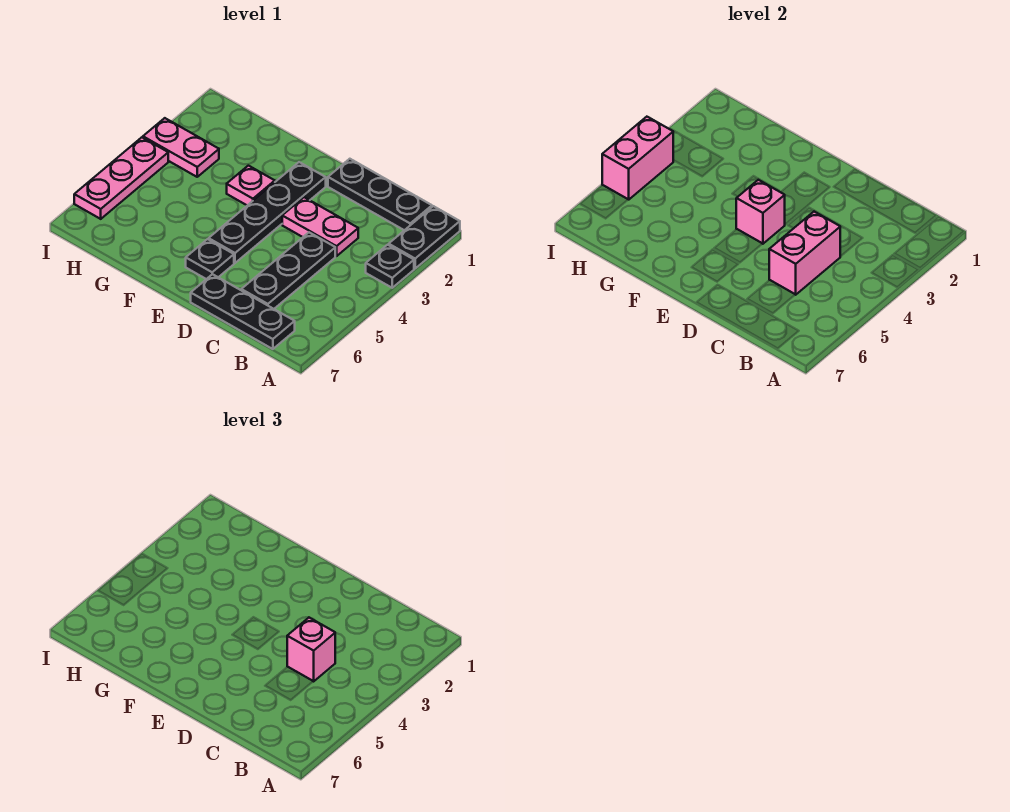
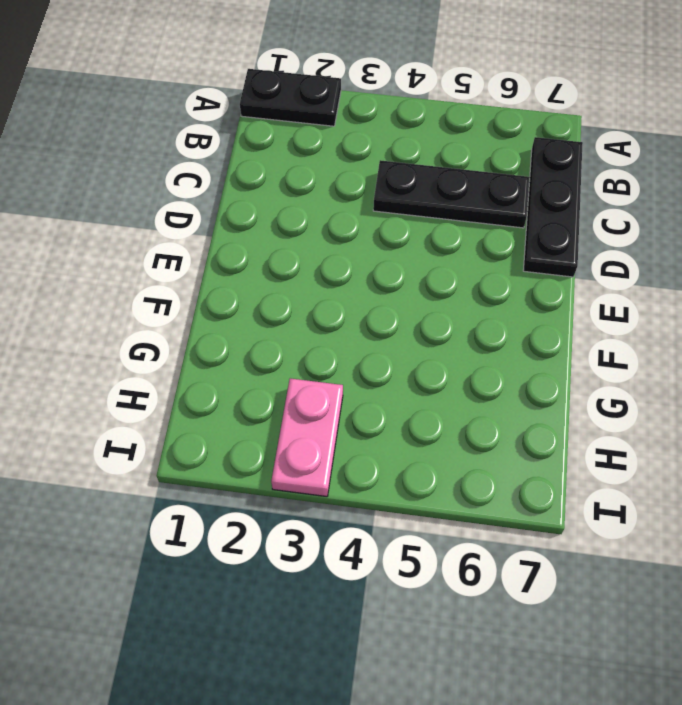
none -> black 1x1 plate [366,245,414,288]
none -> black 1x3 plate [328,159,432,230]
none -> pink 1x2 plate [282,197,358,256]

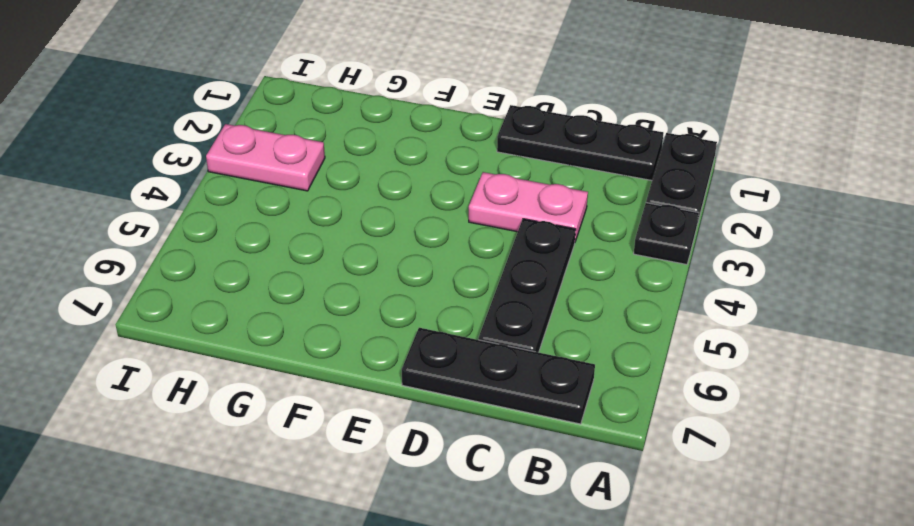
none -> black 1x4 plate [209,162,326,263]
none -> black 1x1 plate [186,239,234,279]
none -> pink 1x1 plate [227,166,275,205]

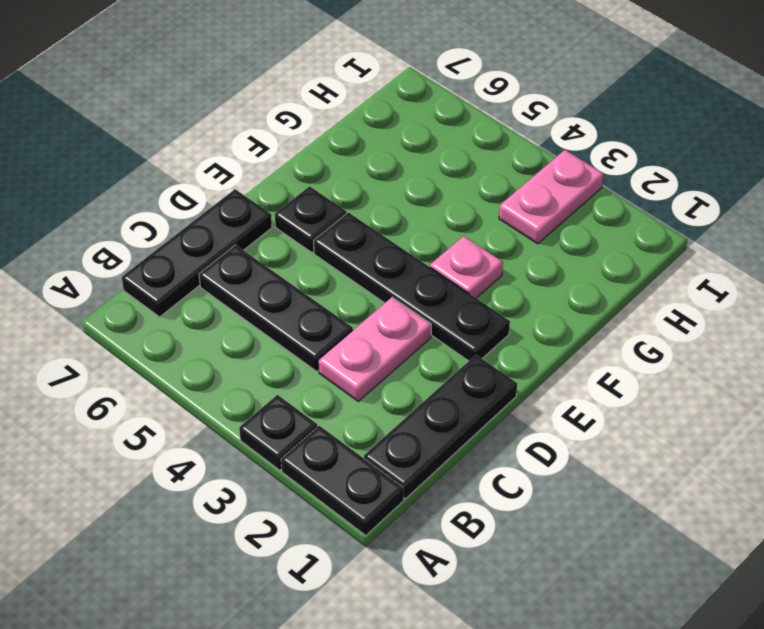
none -> pink 1x3 plate [74,137,168,219]
none -> pink 1x2 brick [769,212,840,295]
none -> pink 1x1 brick [736,180,785,244]

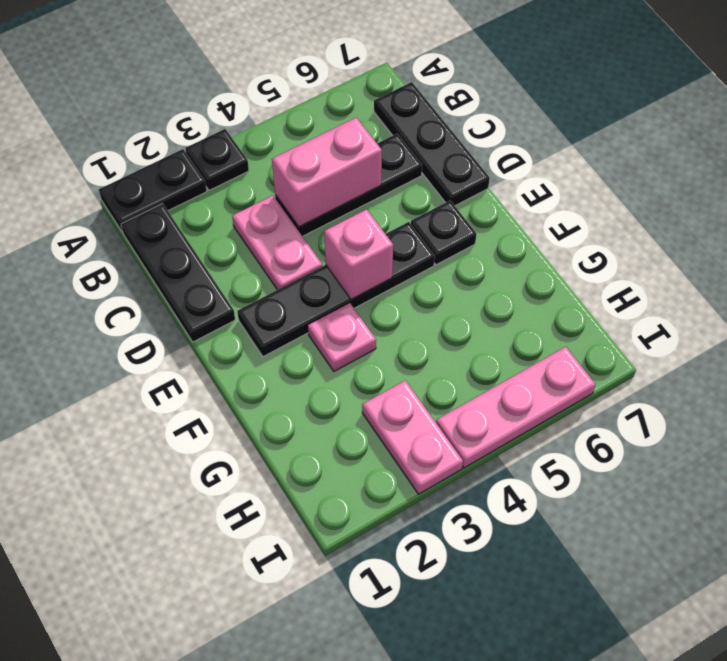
none -> pink 1x2 brick [602,117,673,200]
none -> pink 1x1 brick [287,618,335,681]

